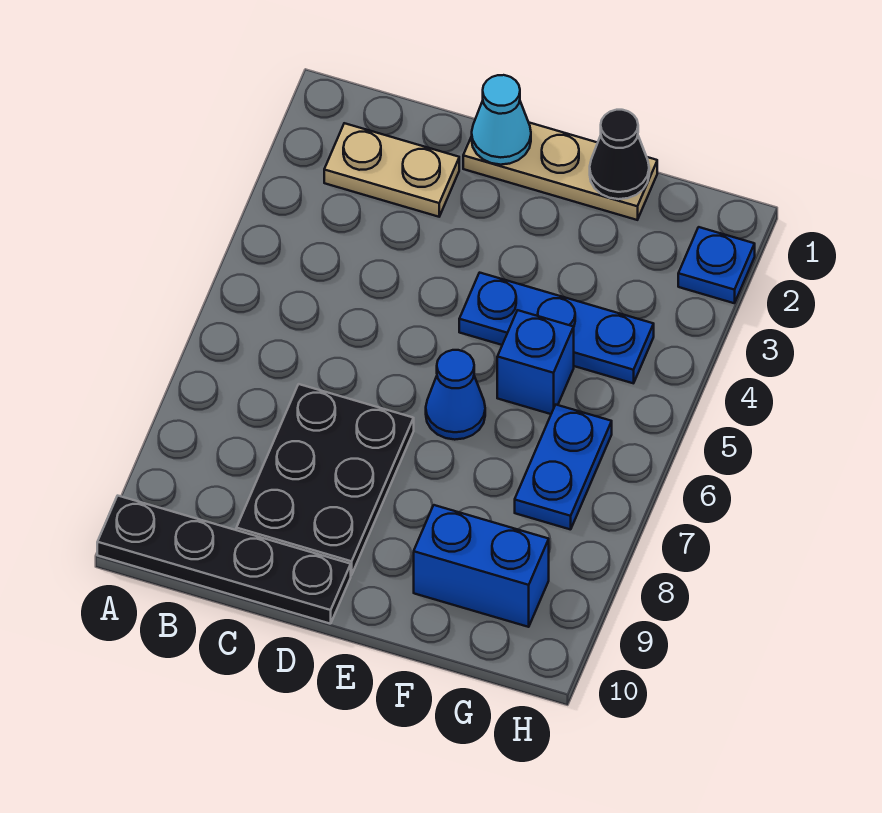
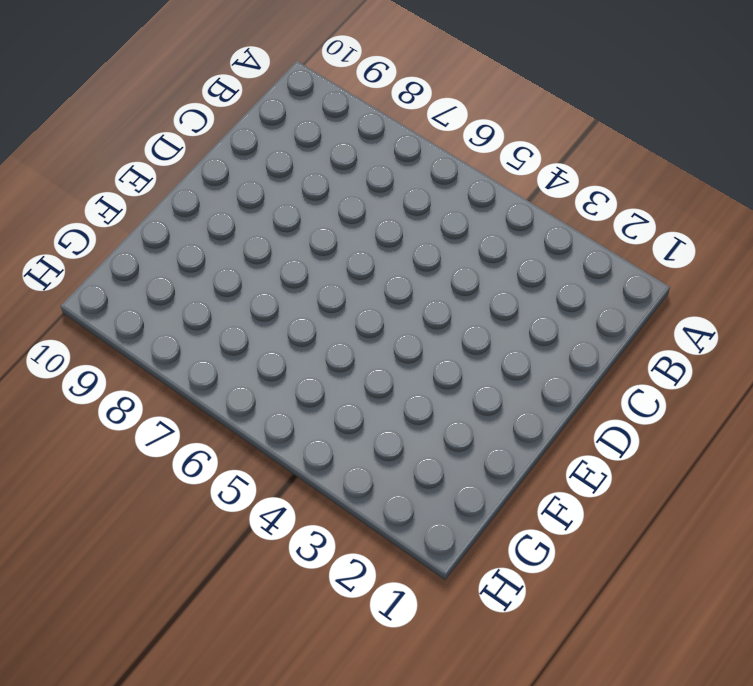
none -> black 1x4 plate [97,496,351,624]
none -> tan 1x2 plate [324,123,459,217]
none -> black 2x3 plate [236,384,414,575]

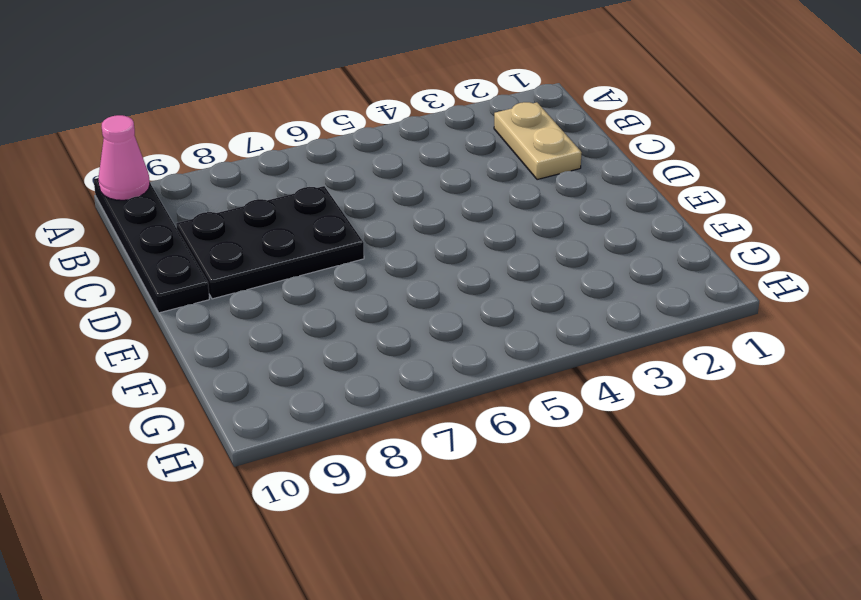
pink 1x1 cone [98,115,150,200] -> none
none -> tan 1x3 plate [463,123,657,220]
none -> blue 1x3 plate [459,273,654,383]
none -> blue 1x1 cone [426,350,485,440]

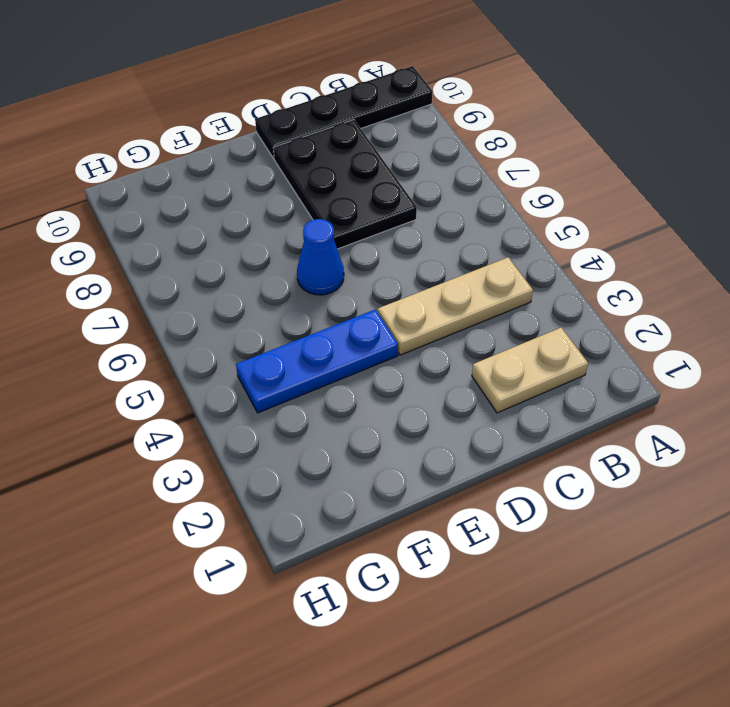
tan 1x3 plate [378,257,533,355] -> tan 1x3 plate moved to [463,123,657,220]
none -> blue 1x1 brick [497,310,574,414]
none -> blue 1x2 brick [414,505,549,627]
none -> blue 1x2 plate [515,405,612,530]

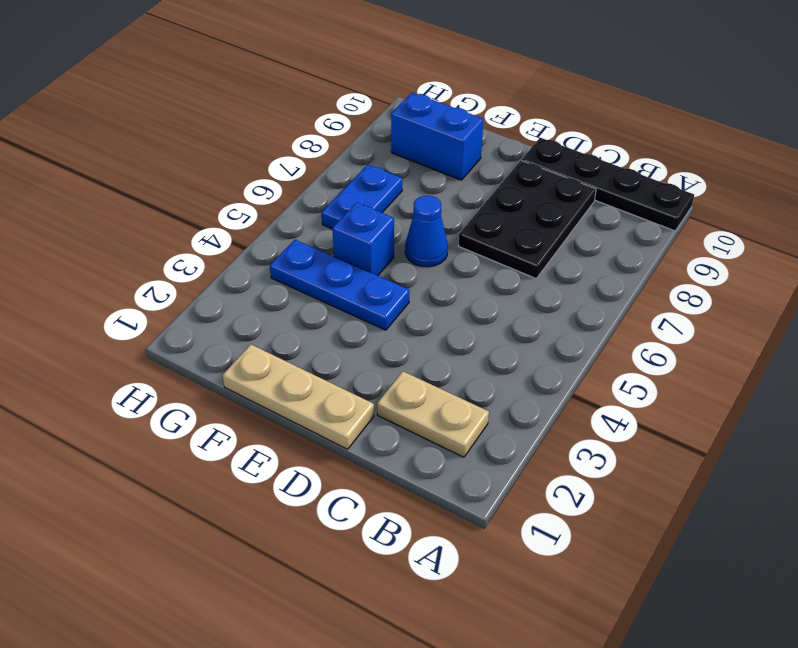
none -> blue 1x1 plate [678,227,755,303]
none -> cyan 1x1 cone [472,75,531,165]
none -> black 1x1 cone [590,110,649,199]

